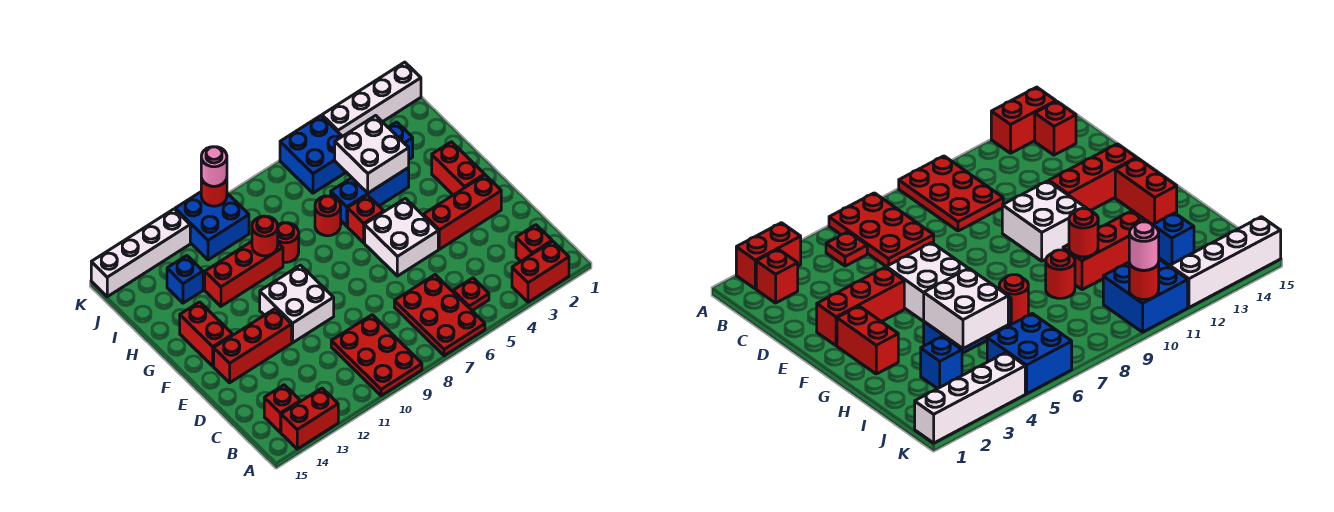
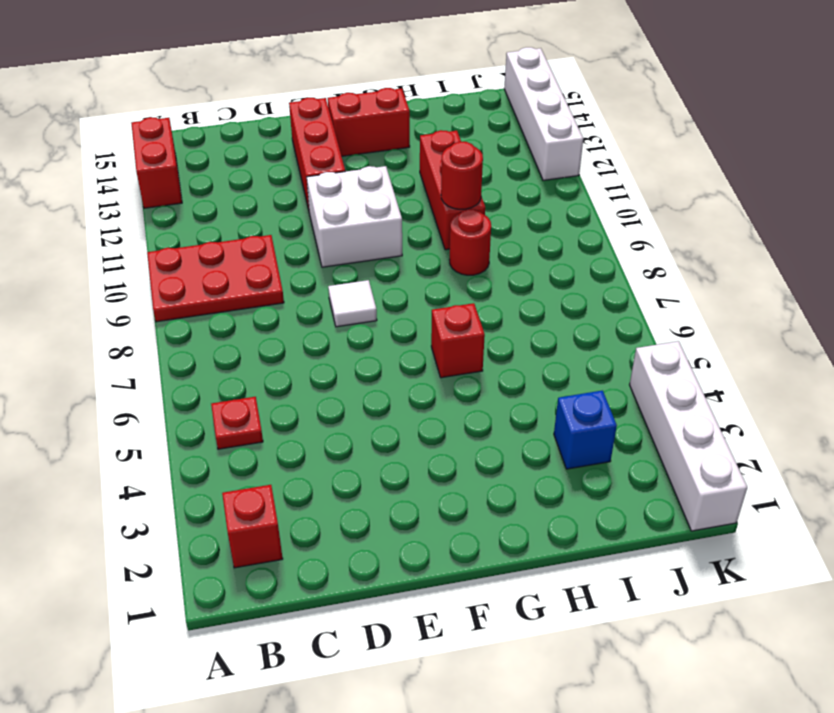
white 1x1 tile [328,280,377,327] -> none
none -> red 1x2 brick [512,241,569,302]
none -> red 2x3 plate [394,275,485,356]
none -> red 1x1 brick [264,385,300,432]

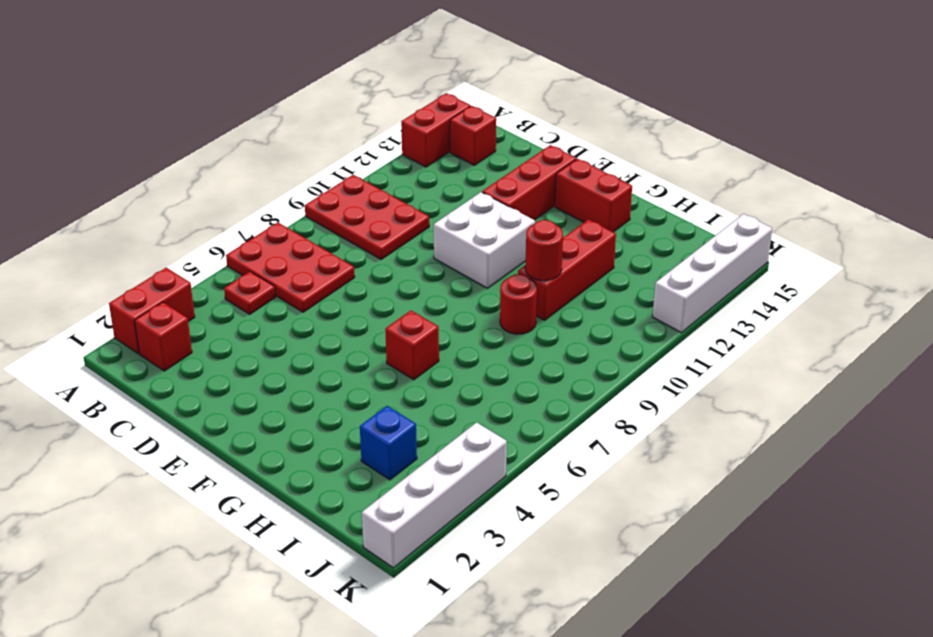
none -> red 1x3 brick [423,175,501,249]
none -> white 2x2 brick [365,198,438,276]
none -> red 1x2 brick [432,142,484,195]

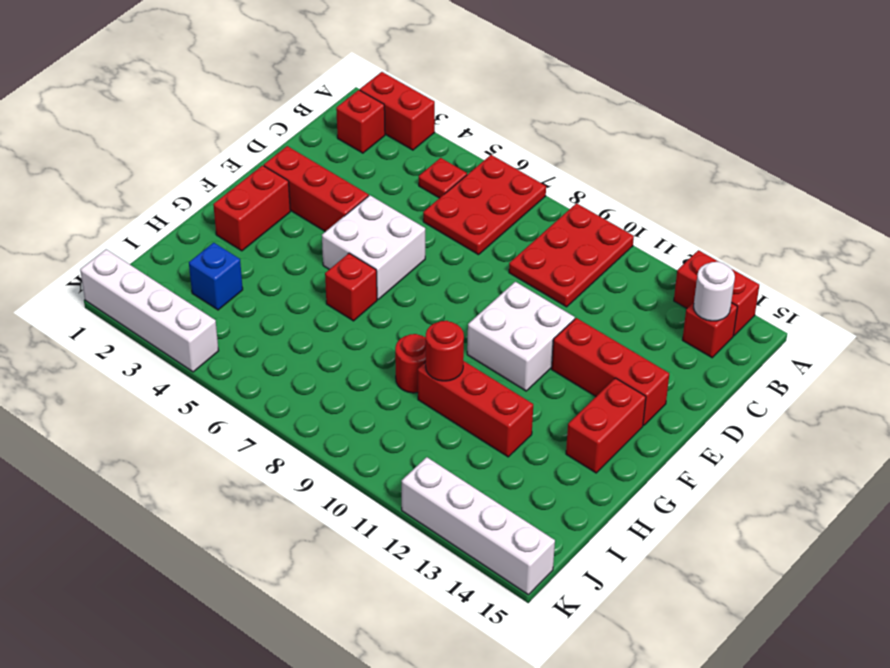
white 1x1 round brick [694,262,735,321] -> none
none -> blue 1x3 brick [331,168,409,226]
none -> red 1x1 round brick [315,196,341,236]
none -> blue 1x1 brick [167,256,203,303]

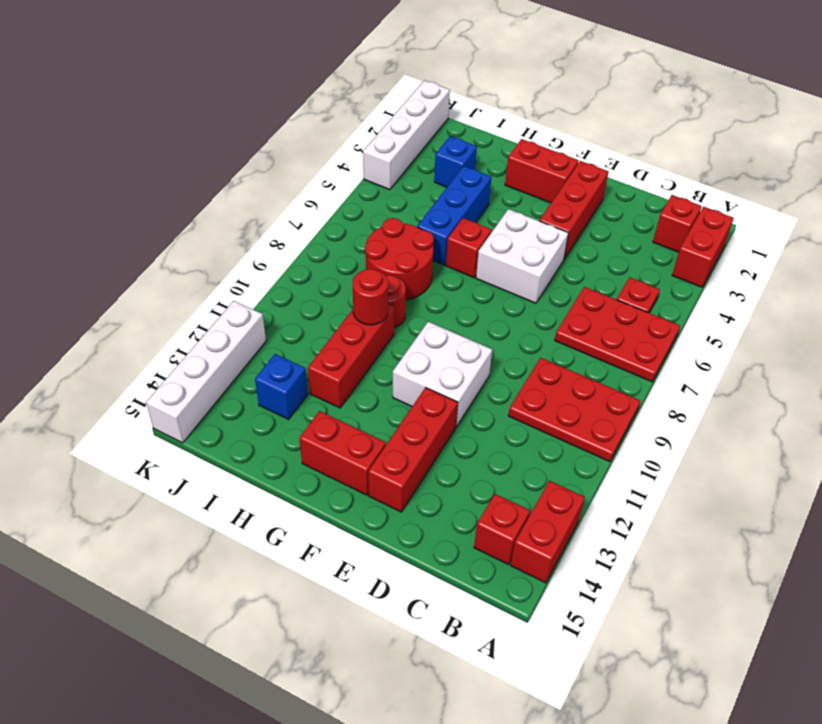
red 2x2 round brick [365,218,434,300] -> red 1x1 round brick [315,196,341,236]
none -> blue 2x2 brick [280,116,346,193]
none -> blue 2x2 brick [175,192,249,260]
none -> white 2x2 brick [335,115,409,193]

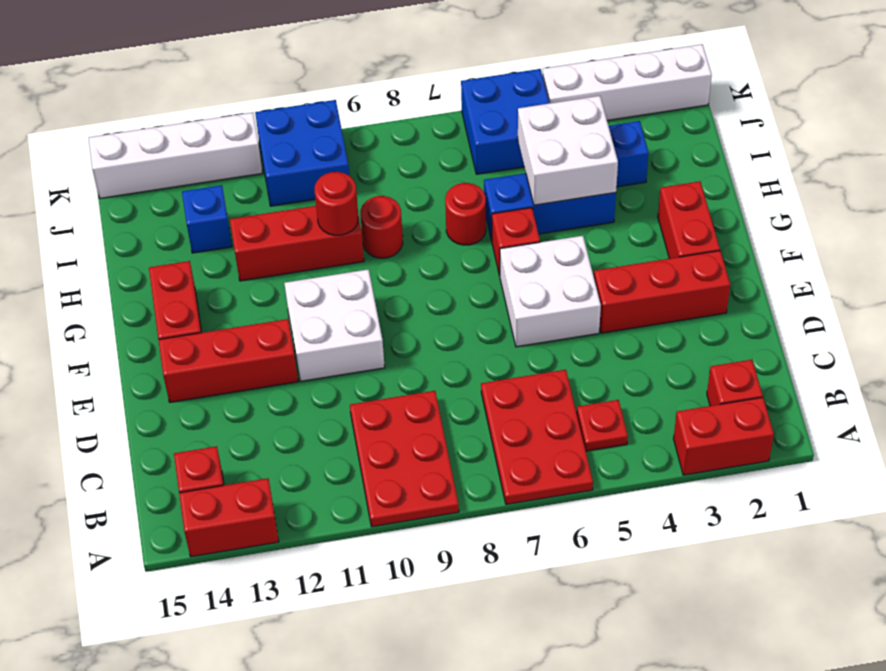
none -> red 1x1 round brick [201,178,227,206]
none -> pink 1x1 round brick [201,147,227,186]

